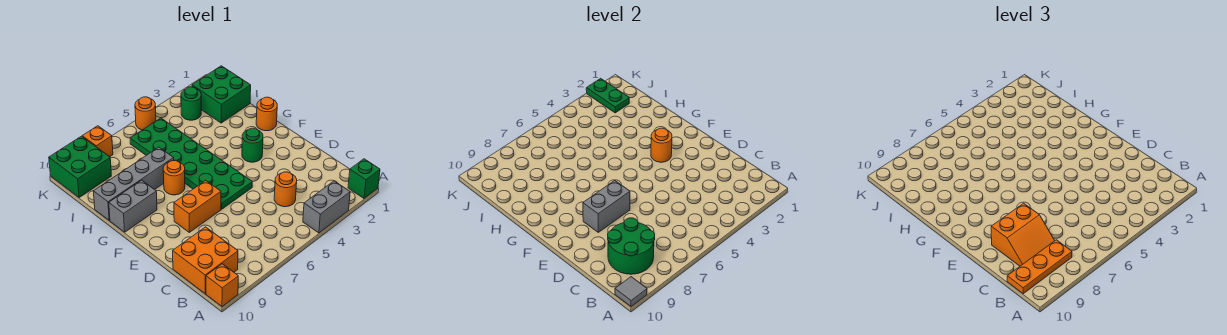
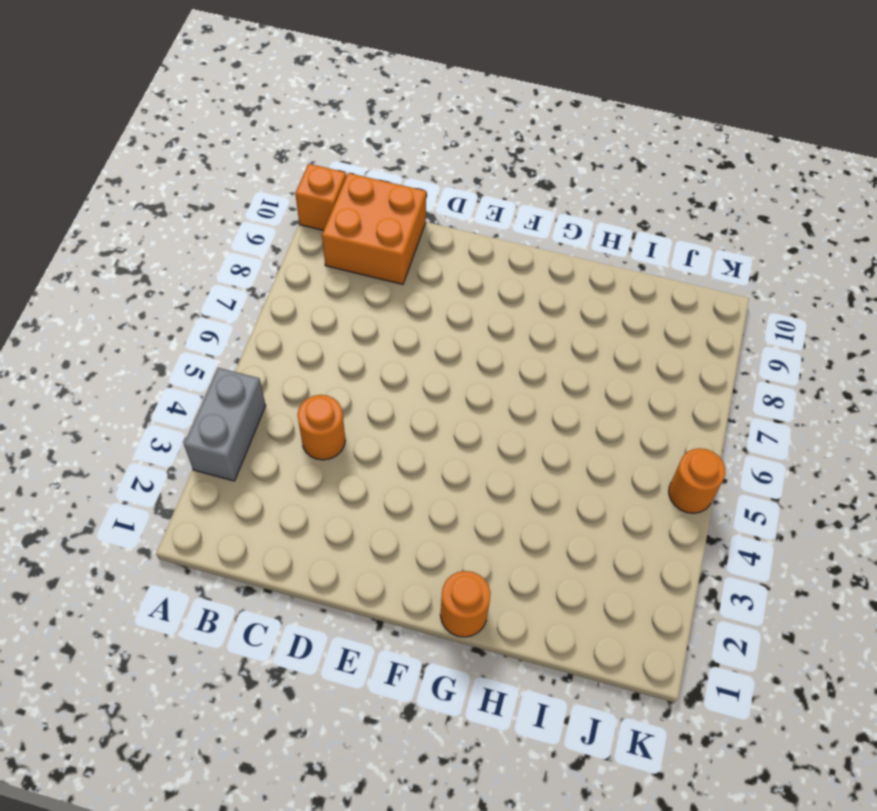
none -> green 1x1 brick [348,159,380,198]
none -> green 2x6 plate [130,118,252,209]
none -> orange 1x2 brick [174,181,221,232]

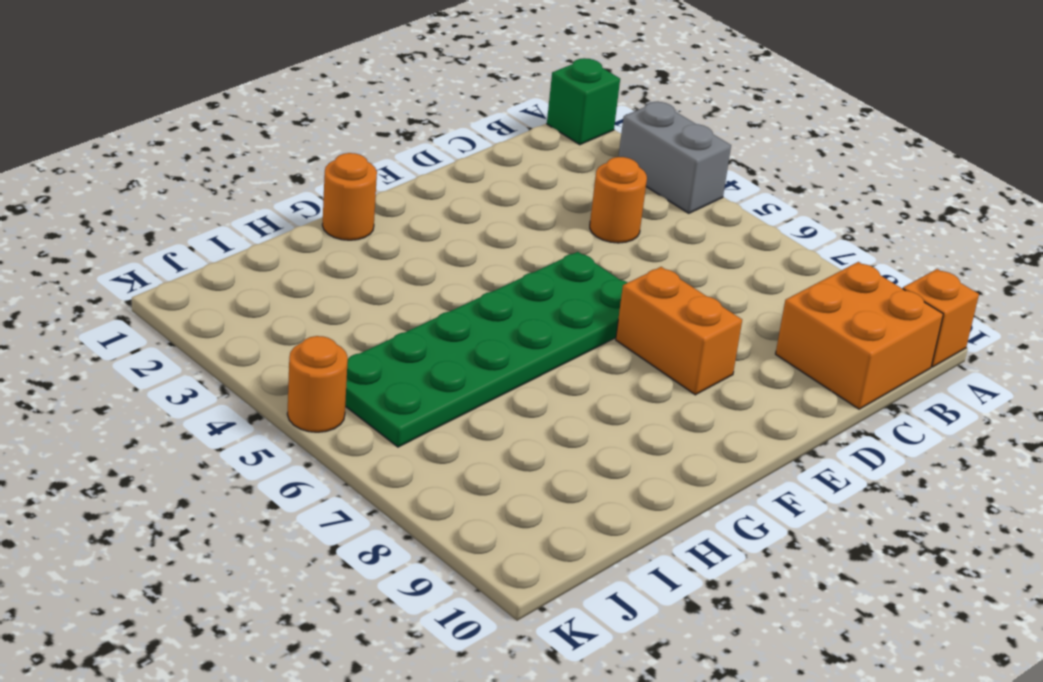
none -> green 1x1 round brick [242,128,263,162]
none -> orange 1x1 round brick [163,161,185,195]
none -> grey 1x2 brick [109,180,157,232]

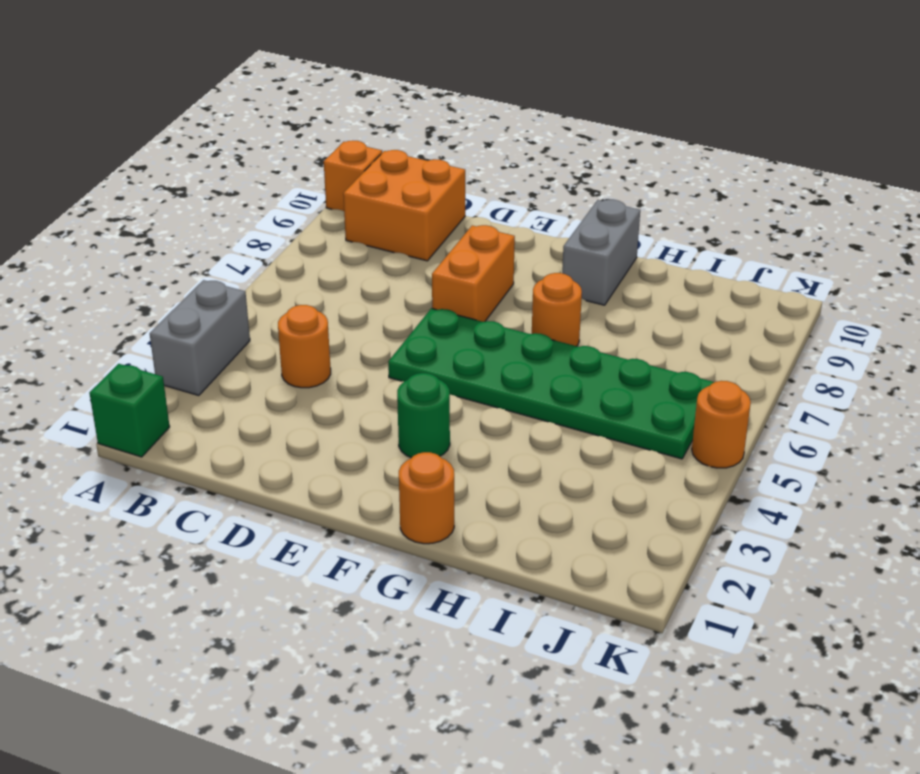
none -> grey 1x4 brick [93,147,174,220]
none -> green 2x2 brick [192,66,251,123]
none -> green 1x1 round brick [181,87,201,120]

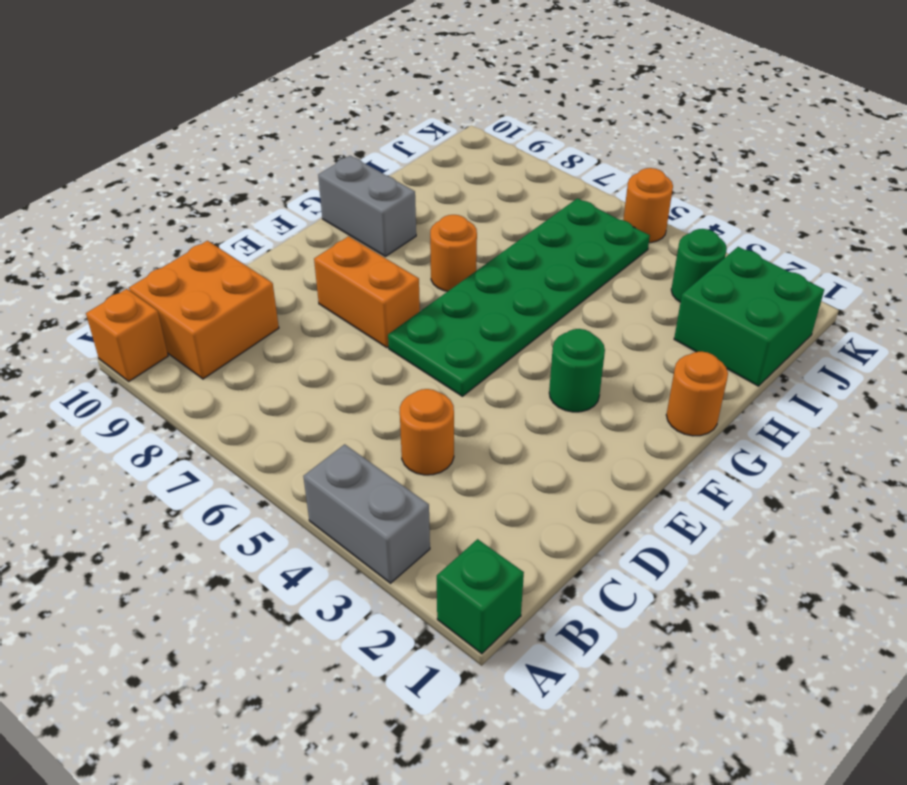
none -> grey 1x4 brick [93,147,174,220]
none -> green 2x2 brick [49,136,111,198]
none -> orange 1x1 brick [82,126,113,157]

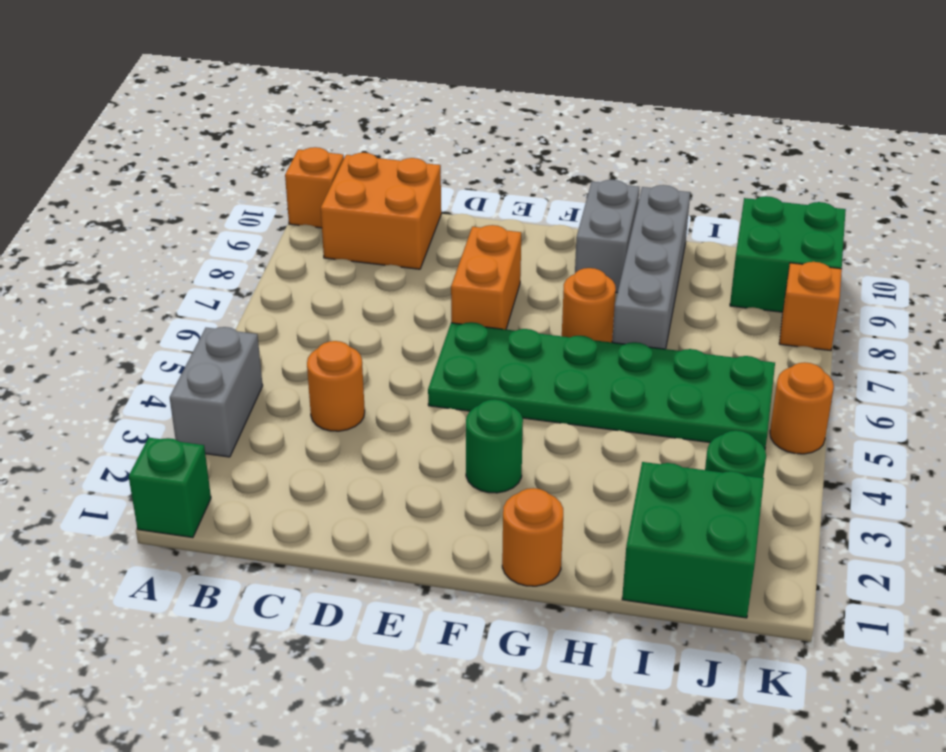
none -> grey 1x1 tile [615,277,647,306]
none -> green 2x2 round brick [608,218,655,274]
none -> grey 1x2 brick [583,181,630,232]

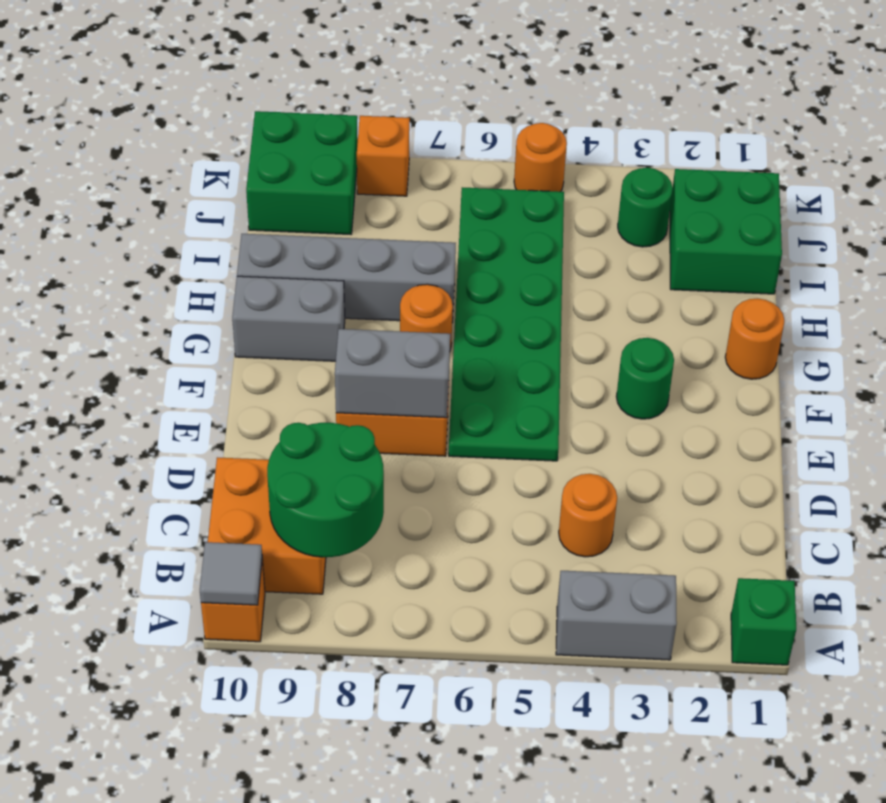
none -> orange 1x1 round brick [651,128,672,162]
none -> green 1x2 plate [586,78,629,113]
none -> orange 1x3 plate [1007,240,1072,294]

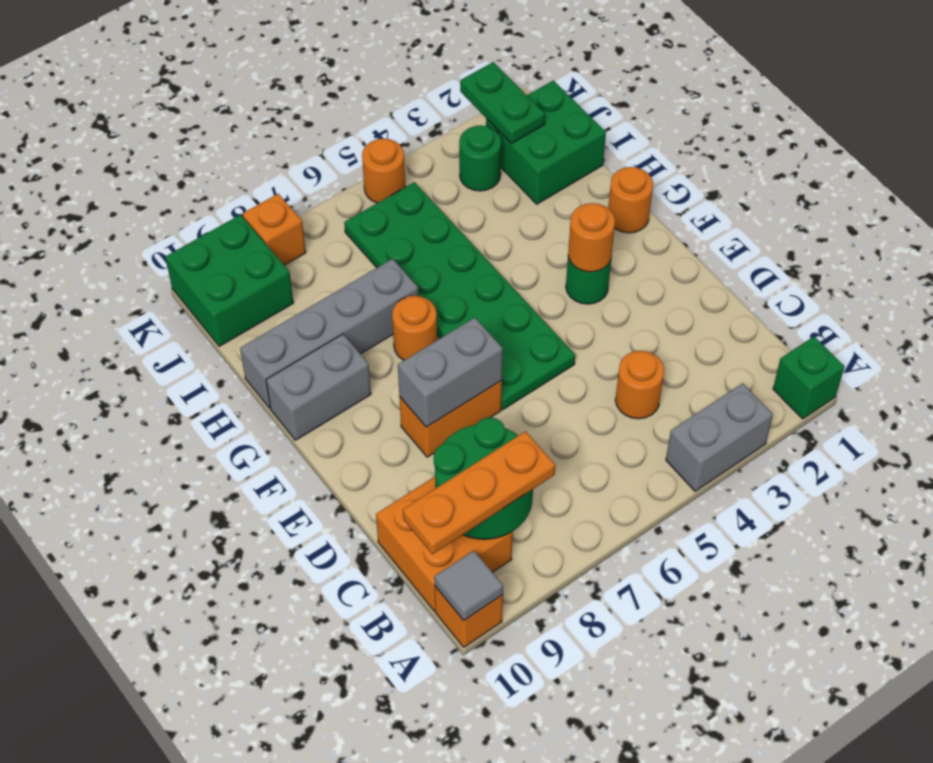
none -> orange 2x2 slope [991,203,1055,266]

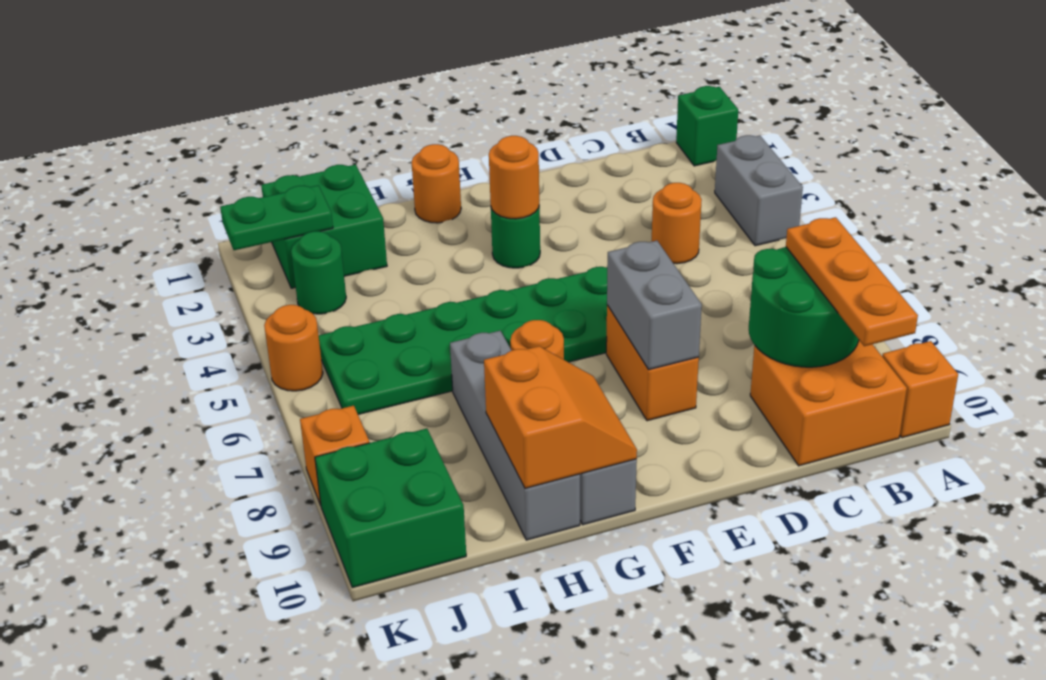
orange 2x2 slope [484,346,637,488] -> orange 2x2 slope moved to [991,203,1055,266]
none -> grey 1x1 tile [615,277,647,306]

